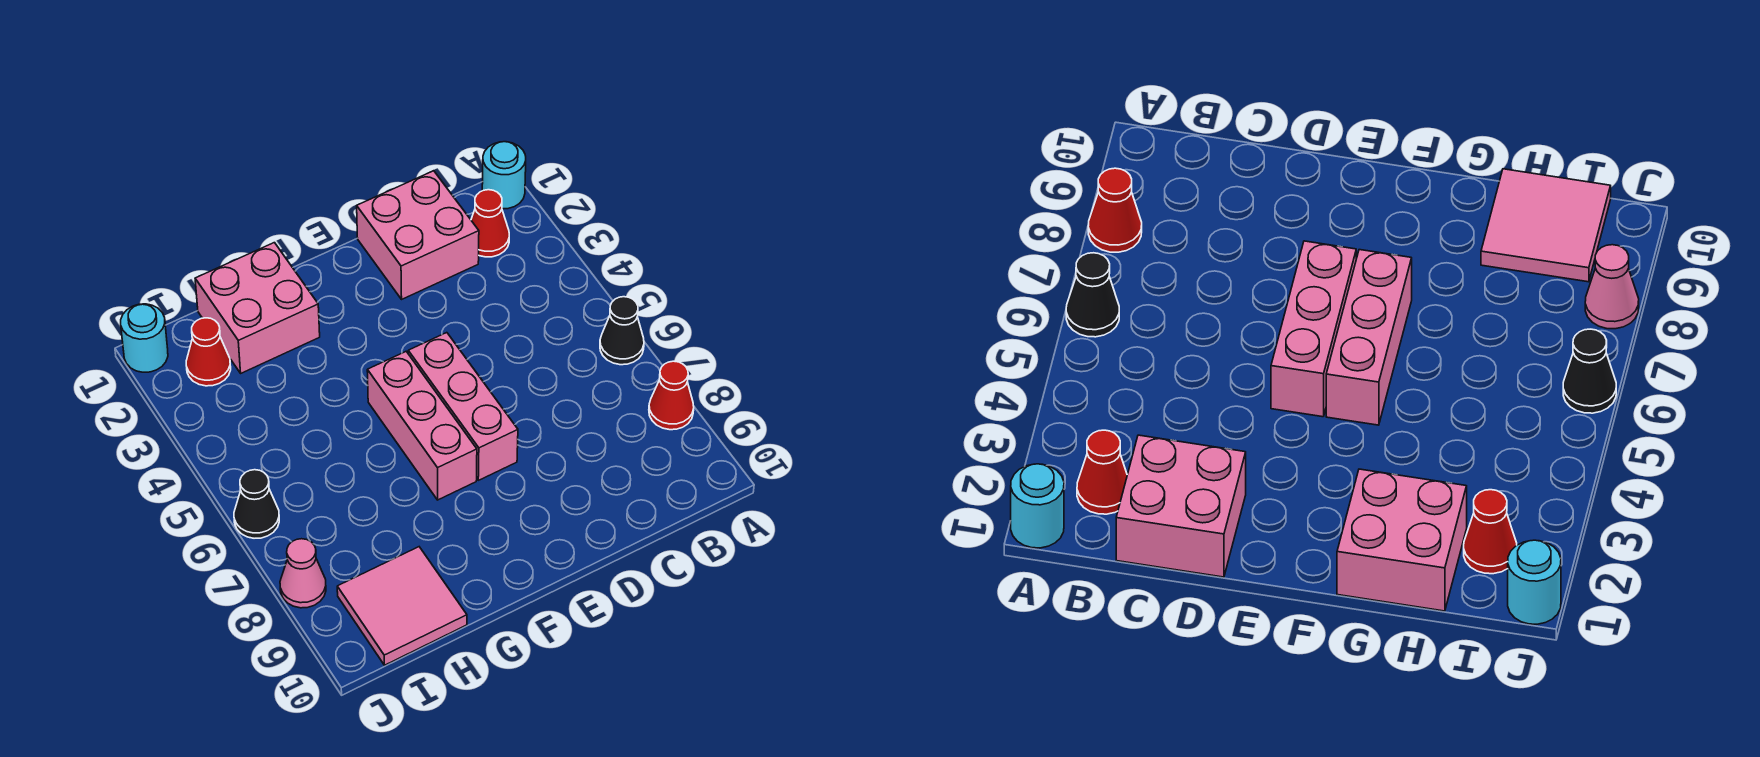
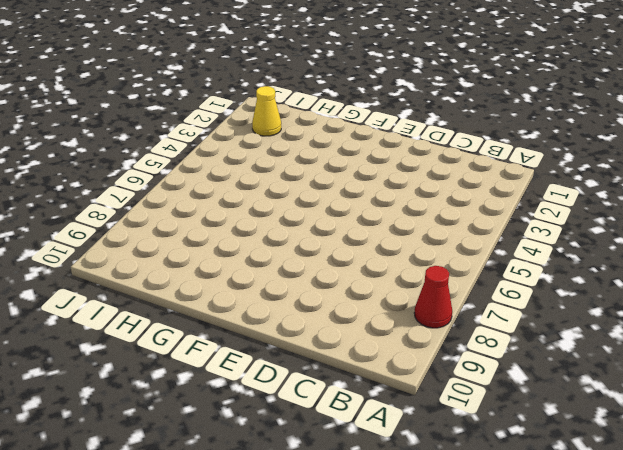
yellow 1x1 cone [252,86,281,136] -> red 1x1 cone [186,318,231,386]
none -> cyan 1x1 round brick [482,142,526,209]
none -> black 1x1 cone [600,297,644,365]
none -> red 1x1 cone [471,190,509,257]

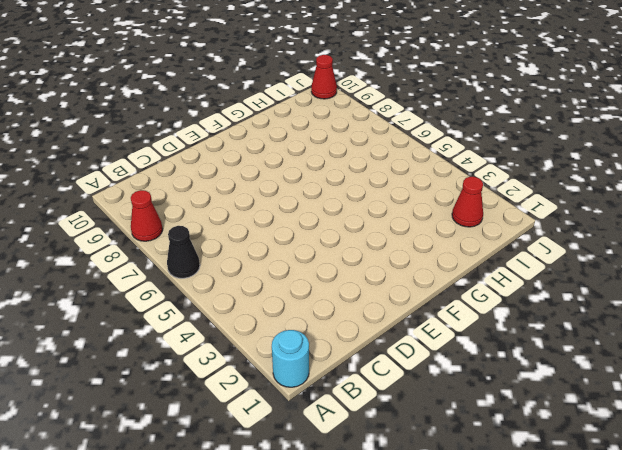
red 1x1 cone [311,55,337,99] -> red 1x1 cone moved to [471,190,509,257]
none -> pink 2x2 brick [357,171,479,299]
none -> pink 1x3 brick [408,333,518,480]
none -> pink 1x3 brick [367,352,477,500]

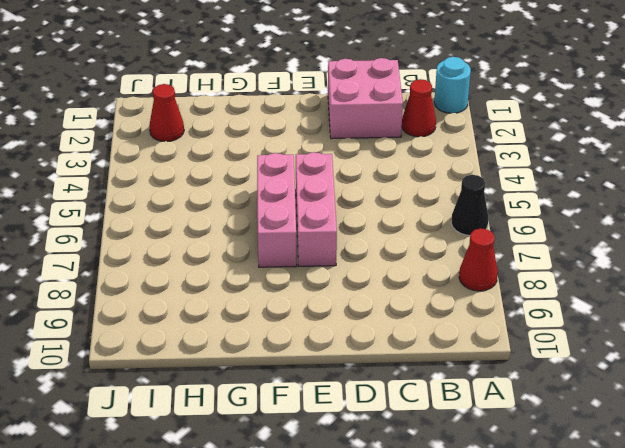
none -> pink 2x2 brick [195,243,320,373]
none -> pink 2x2 tile [337,547,467,665]
none -> cyan 1x1 round brick [121,304,168,372]

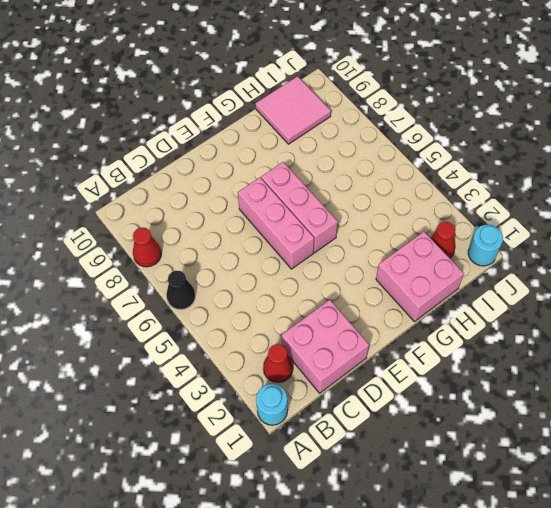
none -> black 1x1 cone [234,470,279,538]
none -> pink 1x1 cone [280,539,326,608]

